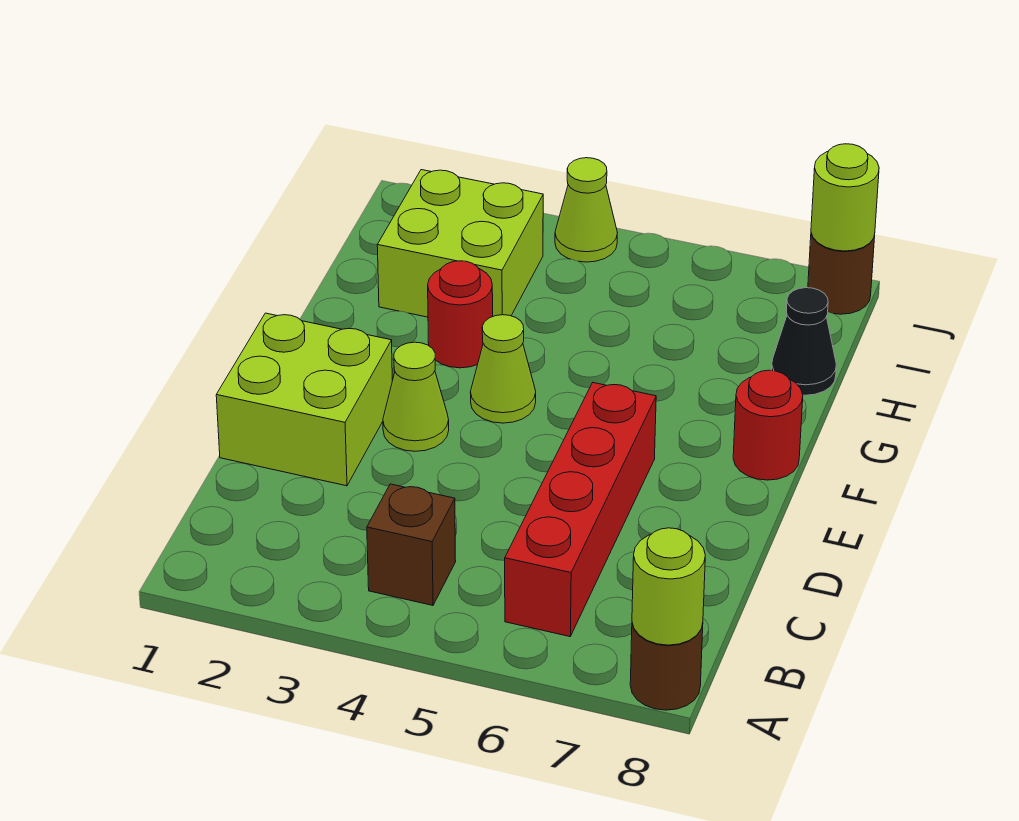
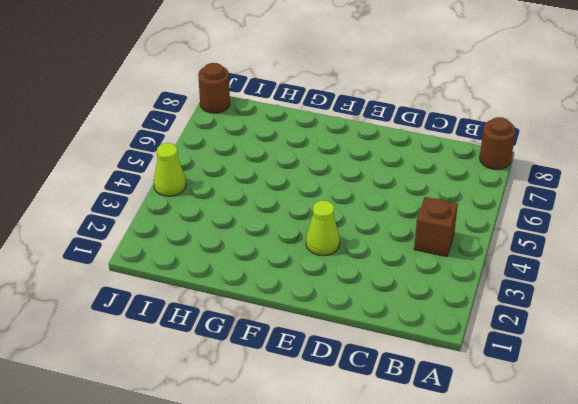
none -> red 1x4 brick [505,383,656,637]
none -> lime 2x2 brick [216,313,392,486]
none -> lime 1x1 cone [470,315,536,423]

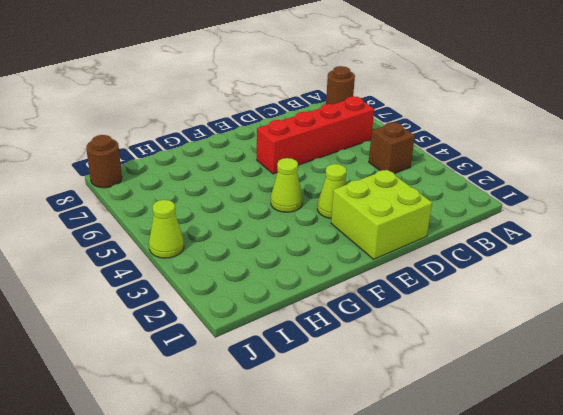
none -> red 1x1 round brick [733,370,803,480]
none -> red 1x1 round brick [428,261,493,368]
none -> lime 2x2 brick [377,170,543,317]

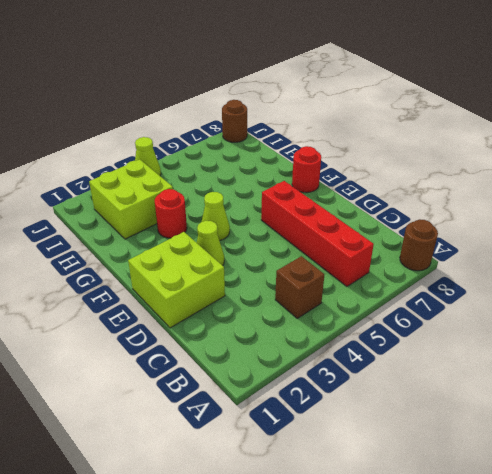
none -> black 1x1 cone [771,288,836,395]
none -> lime 1x1 round brick [632,528,705,645]
none -> lime 1x1 round brick [811,144,879,251]

